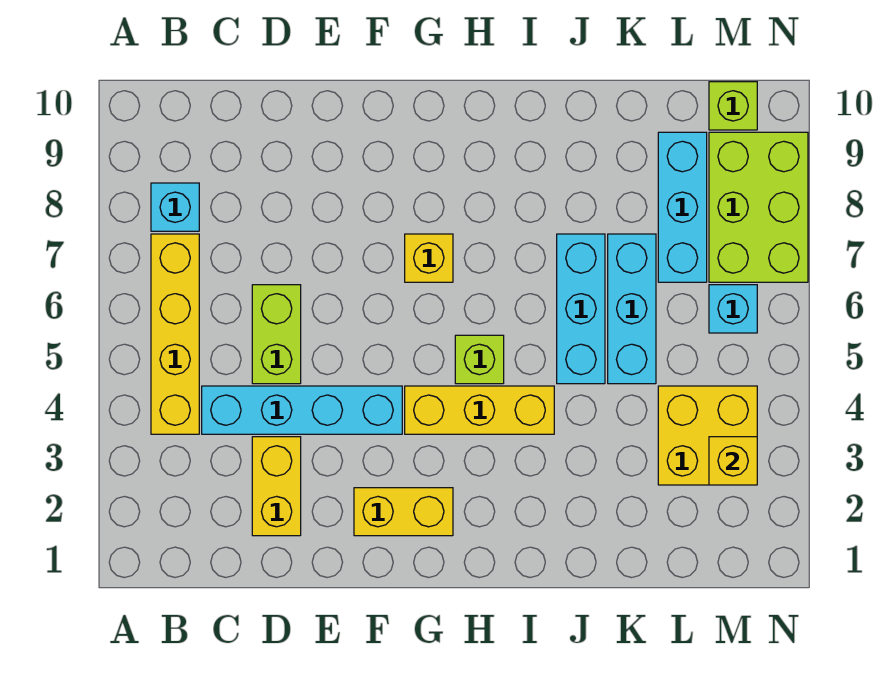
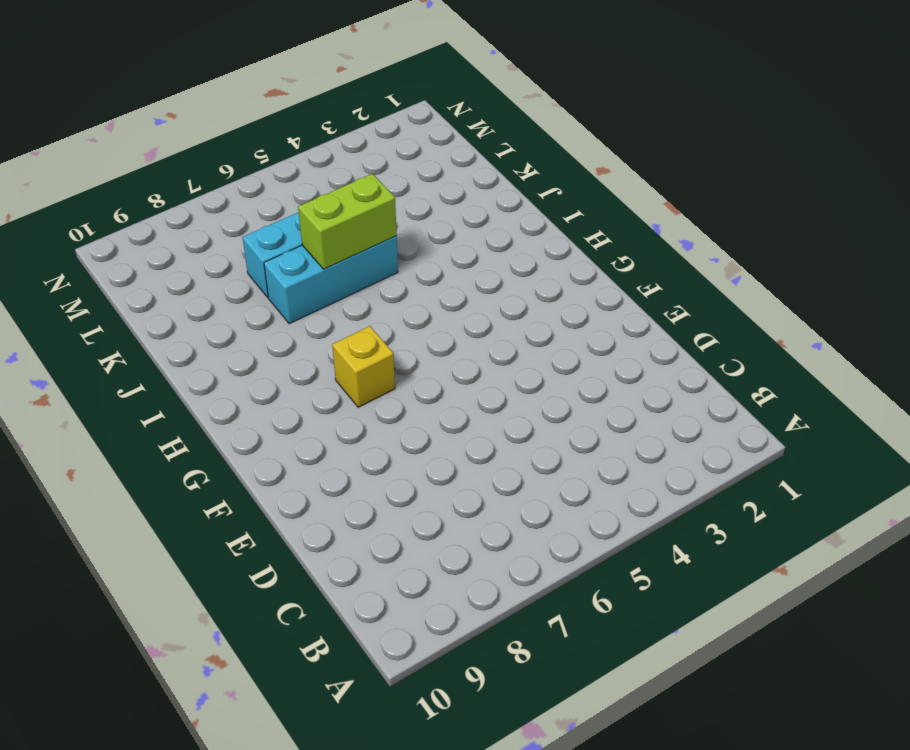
lime 1x2 brick [298,174,397,269] -> lime 1x2 brick moved to [252,285,301,384]
none -> yellow 1x4 brick [151,234,199,434]
none -> cyan 1x1 brick [151,183,199,231]
none -> cyan 1x4 brick [202,386,402,434]

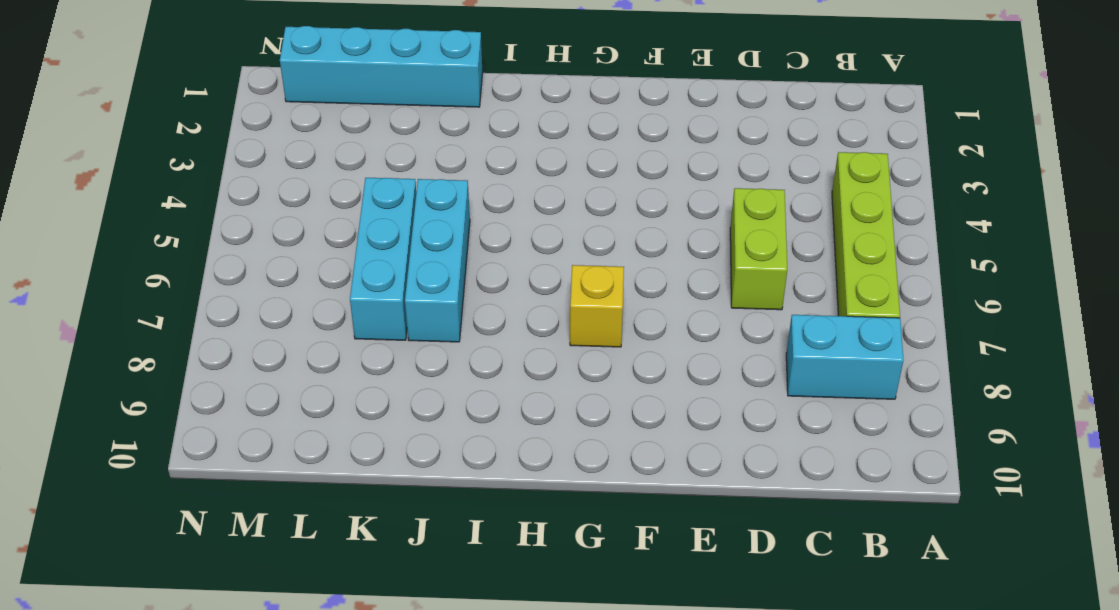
lime 1x4 brick [832,152,900,318] -> yellow 1x4 brick [151,234,199,434]
cyan 1x2 brick [786,315,904,399] -> cyan 1x1 brick [151,183,199,231]
cyan 1x4 brick [280,26,483,107] -> cyan 1x4 brick moved to [202,386,402,434]
none -> yellow 1x2 brick [252,437,301,536]
none -> yellow 1x2 brick [354,488,453,536]
none -> yellow 1x3 brick [405,386,554,434]

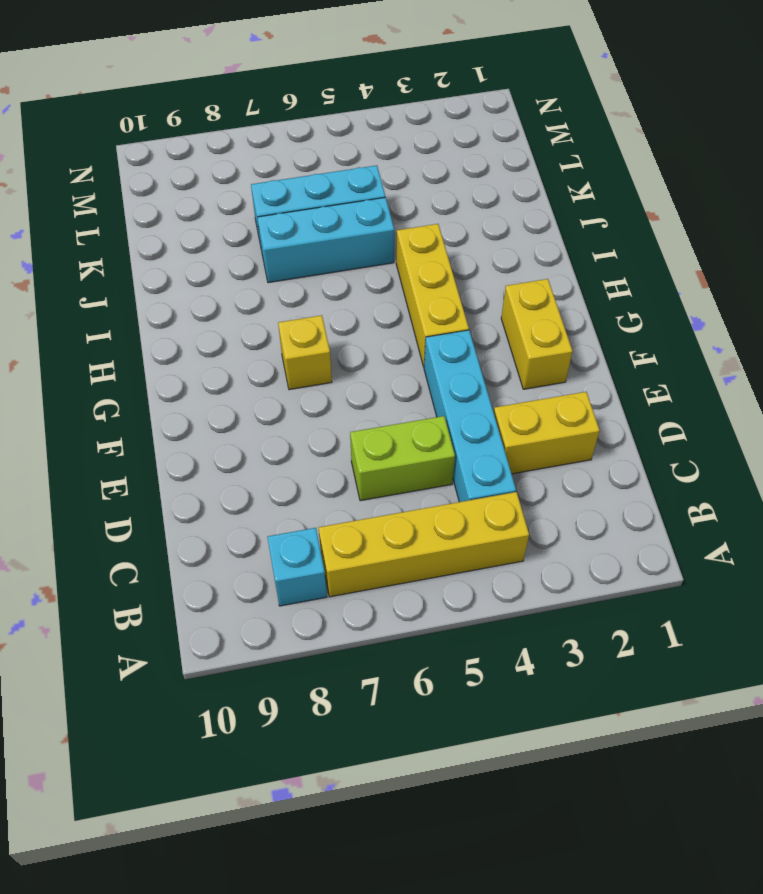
none -> lime 1x1 brick [455,335,504,384]
none -> yellow 2x2 brick [658,386,757,485]
none -> cyan 1x3 brick [658,132,707,282]

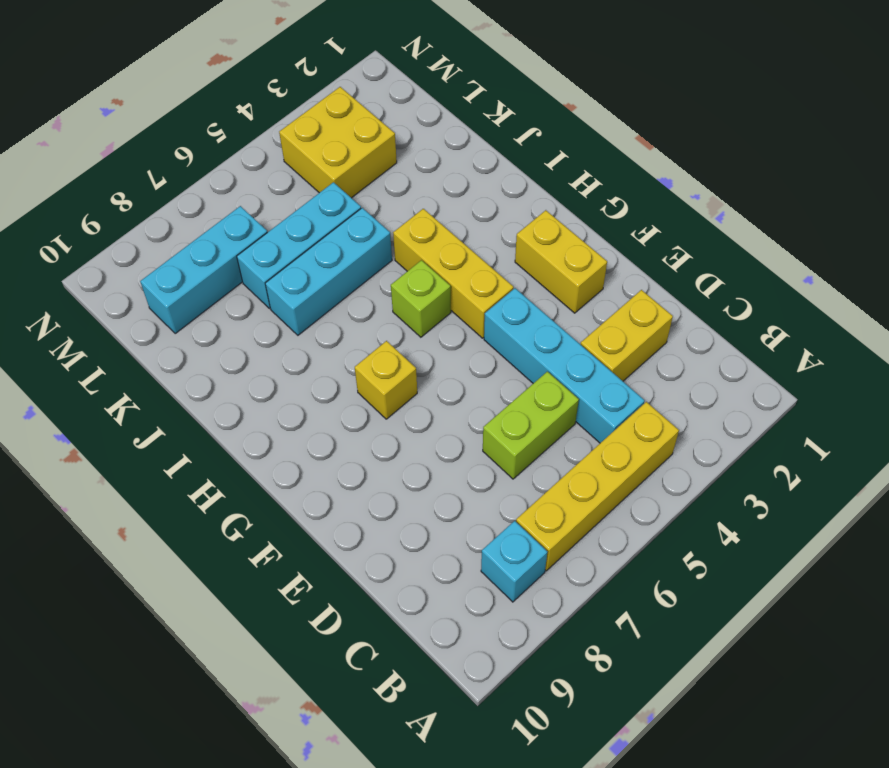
none -> cyan 1x1 brick [709,285,757,333]
none -> lime 2x3 brick [709,132,808,282]
none -> lime 1x1 brick [709,82,757,130]

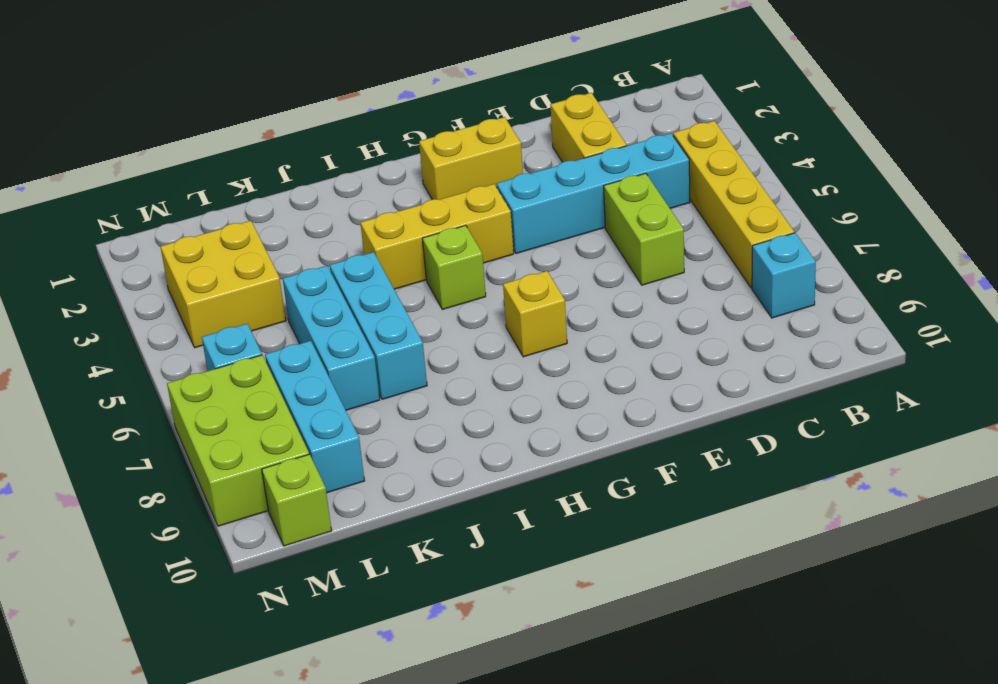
none -> yellow 1x1 brick [709,437,757,485]

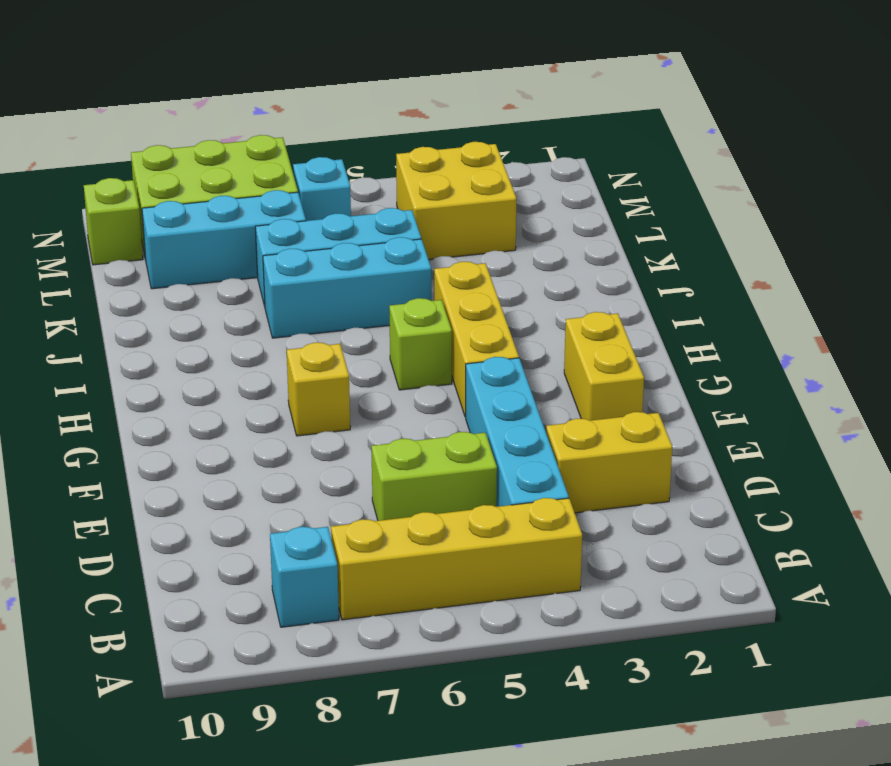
none -> yellow 1x1 brick [709,437,757,485]

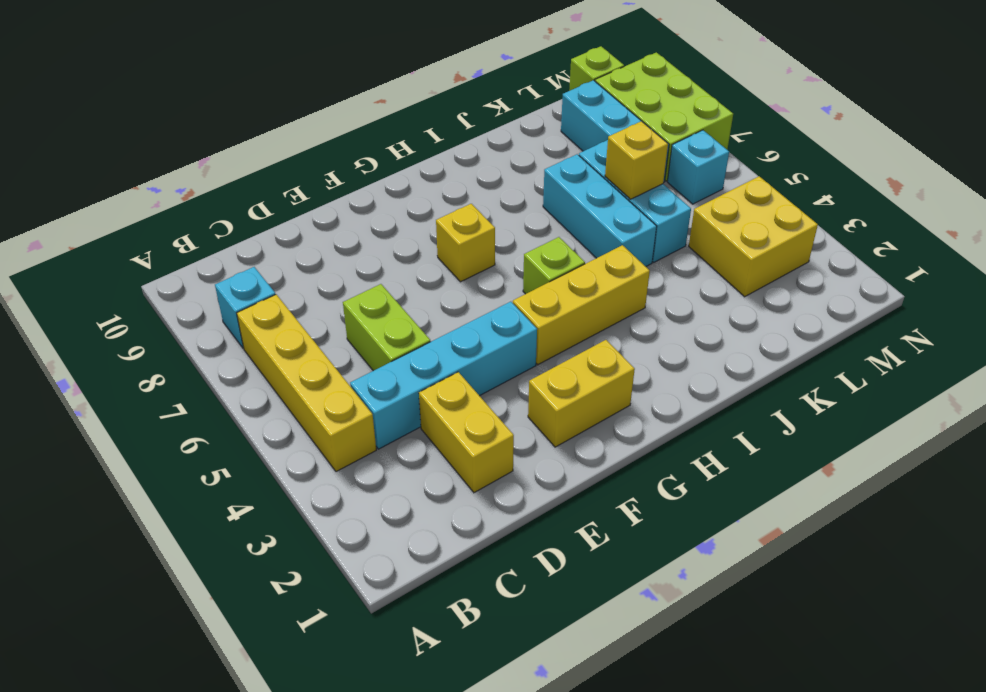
yellow 1x1 brick [605,121,668,199] -> yellow 1x1 brick moved to [709,437,757,485]

